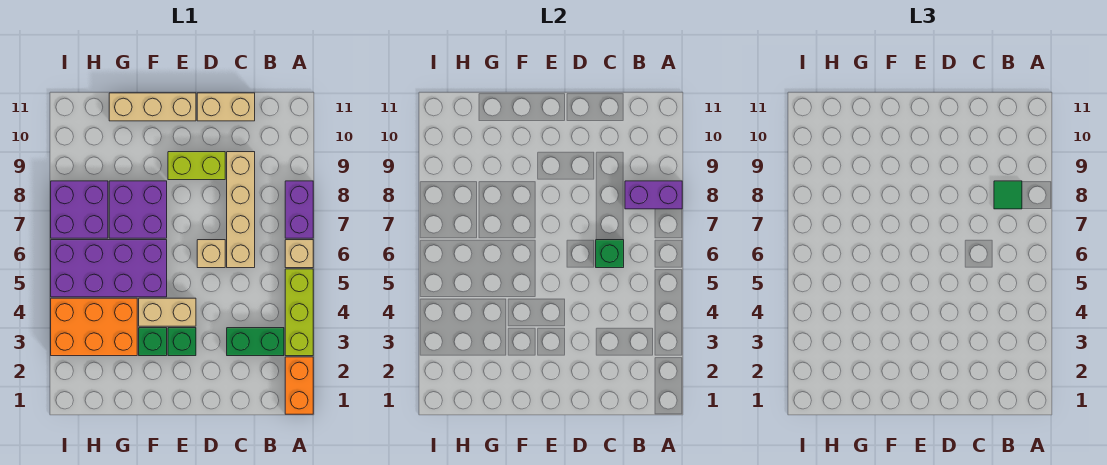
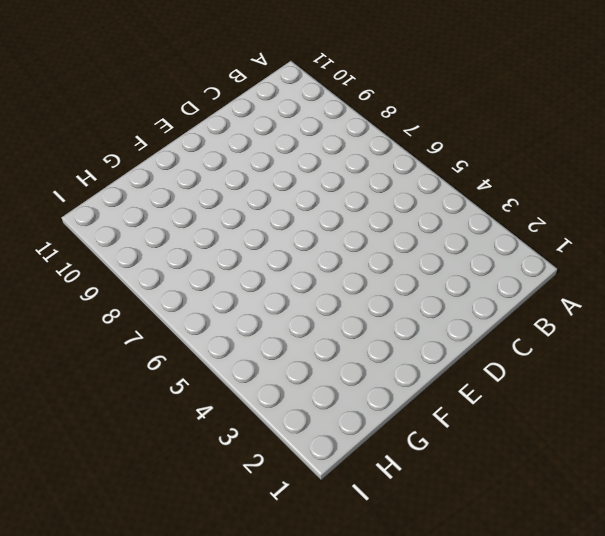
none -> orange 1x2 brick [285,357,313,414]
none -> lime 1x3 brick [285,269,313,356]
none -> tan 1x1 brick [285,240,313,268]

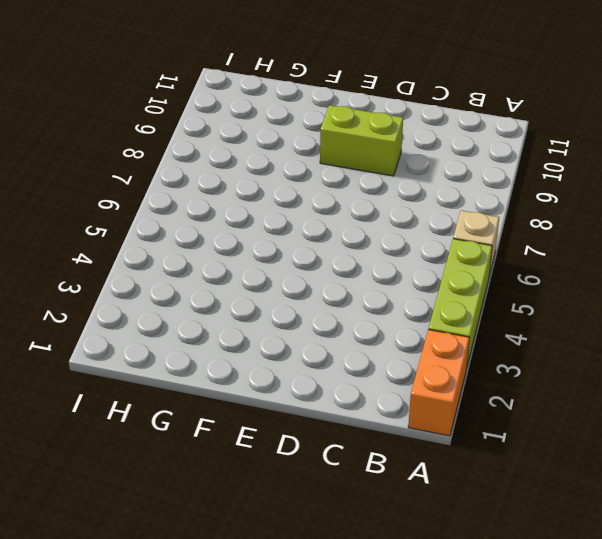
none -> purple 1x2 brick [285,181,313,238]
none -> green 1x2 brick [227,328,284,356]
none -> tan 1x4 brick [227,152,255,268]

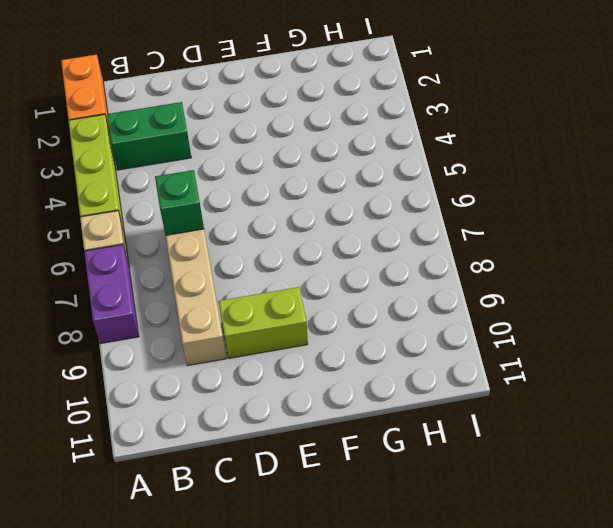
none -> tan 1x2 brick [197,93,255,121]
none -> tan 1x1 brick [197,240,225,268]
none -> green 1x1 brick [168,328,196,356]

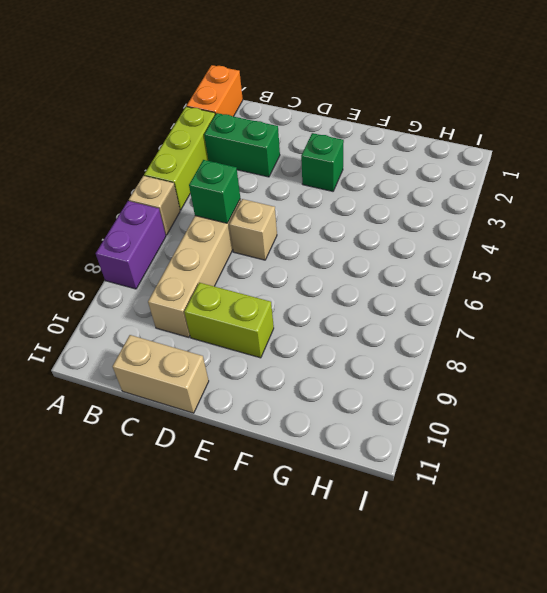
none -> tan 1x2 brick [139,298,196,326]
none -> tan 1x3 brick [109,93,196,121]
none -> green 1x1 brick [139,328,167,356]

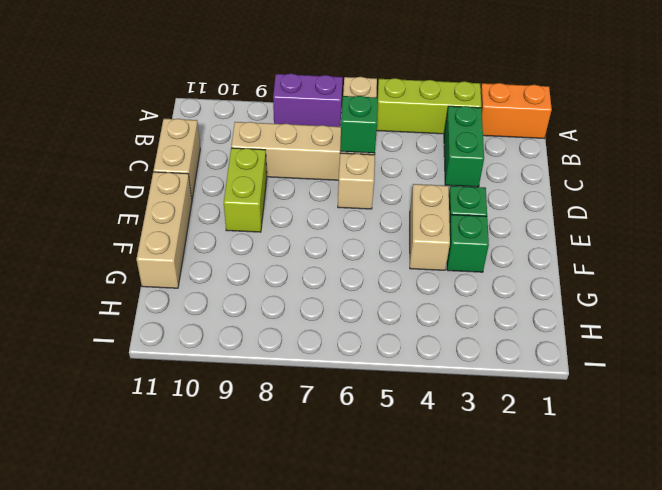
none -> purple 2x4 brick [51,240,167,297]
none -> purple 2x2 brick [109,181,167,238]
none -> orange 2x3 brick [51,298,137,356]

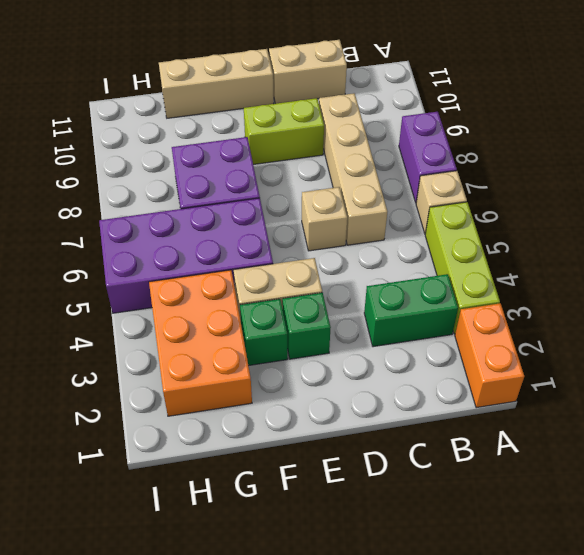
orange 2x3 brick [149,270,252,416] -> orange 2x3 brick turned to [51,298,137,356]
none -> purple 2x2 brick [51,181,108,238]
none -> purple 1x2 brick [625,181,682,209]
none -> green 1x1 brick [596,240,624,268]

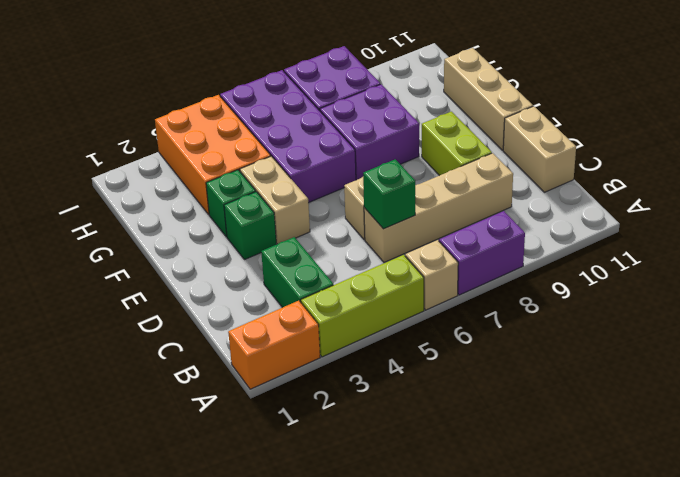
none -> purple 1x2 brick [625,181,682,209]
none -> green 1x1 tile [994,181,1022,209]

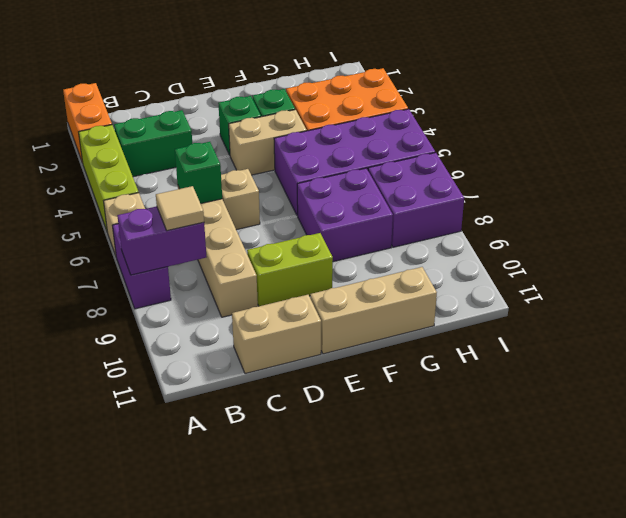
tan 1x1 tile [156,186,204,231] -> green 1x1 tile [994,181,1022,209]

